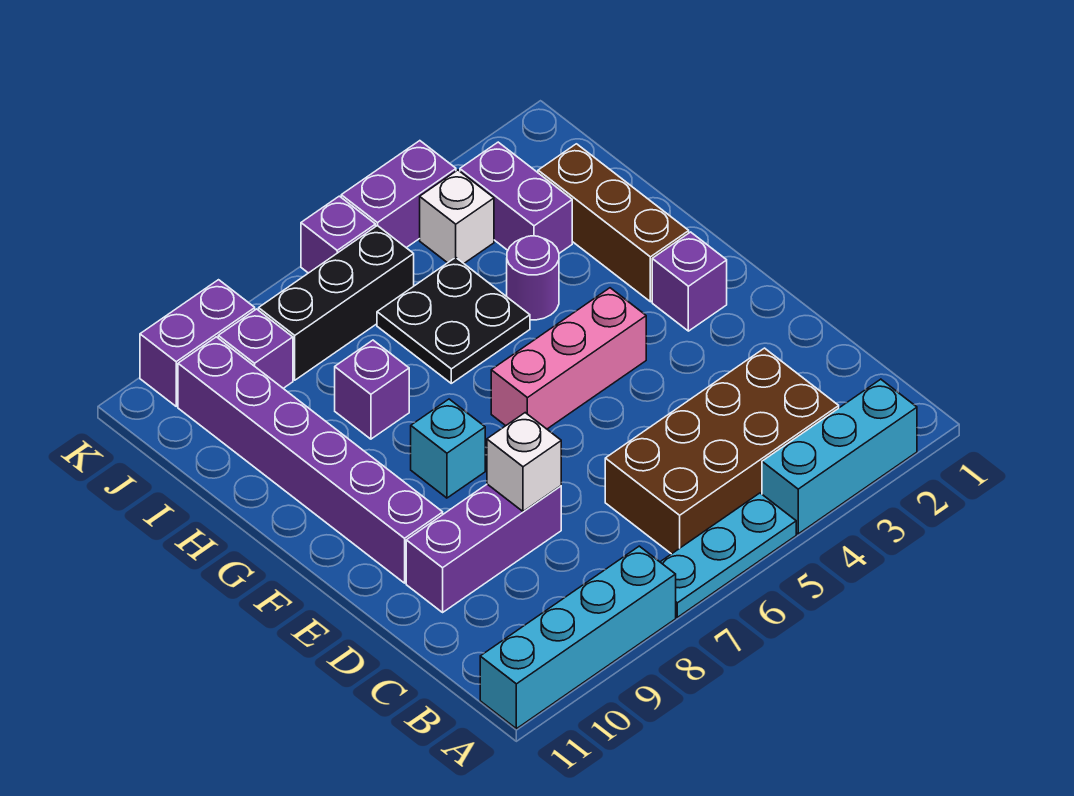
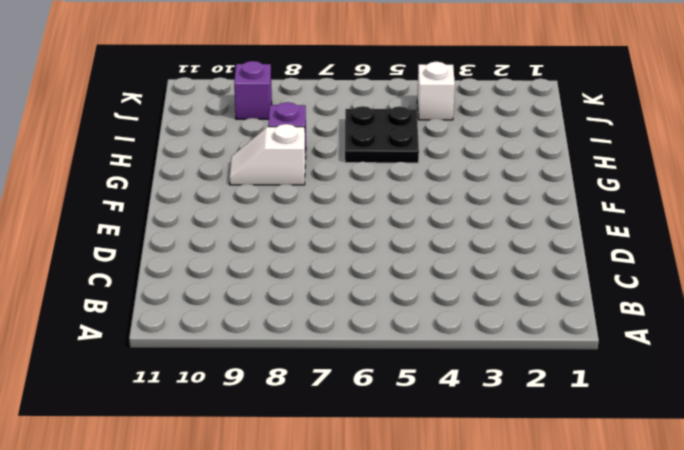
white 1x2 slope [229,124,305,185] -> none
none -> cyan 1x3 brick [762,379,917,534]
none -> cyan 1x3 plate [661,493,796,617]
none -> cyan 1x4 brick [480,546,676,729]

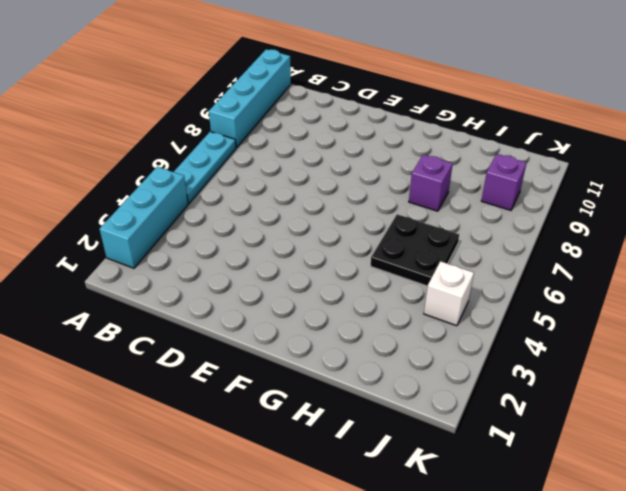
none -> brown 2x4 brick [605,348,839,554]
none -> purple 1x3 brick [406,484,561,612]
none -> purple 1x6 brick [178,337,443,583]

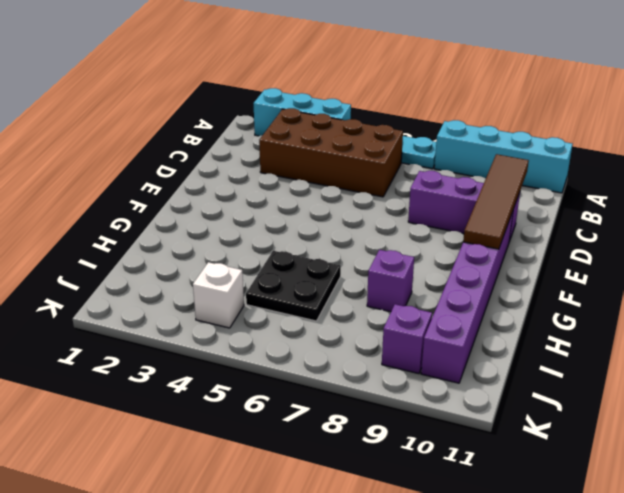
brown 1x4 tile [463,154,529,249] -> none
none -> purple 1x1 brick [652,232,727,331]
none -> pink 1x3 brick [491,288,646,429]
none -> cyan 1x1 brick [411,399,485,498]

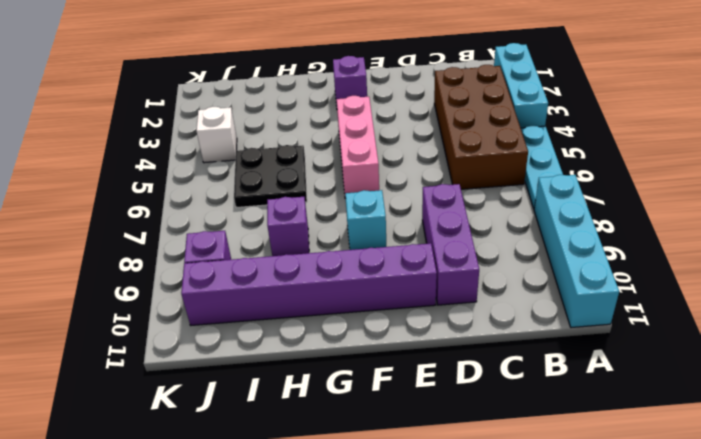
none -> brown 1x3 brick [538,144,689,302]
none -> purple 1x1 round brick [507,236,559,320]
none -> purple 1x2 brick [460,142,572,253]

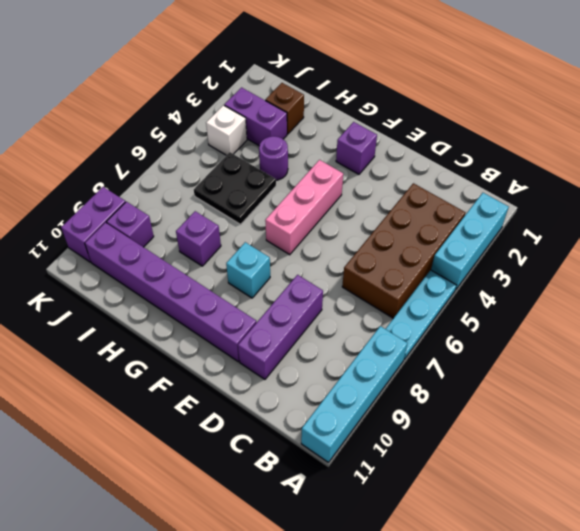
brown 1x1 brick [265,83,304,134] -> brown 1x3 brick [538,144,689,302]
none -> black 1x3 brick [259,226,414,380]
none -> purple 1x2 brick [341,141,456,248]
none -> purple 1x1 brick [301,196,376,273]

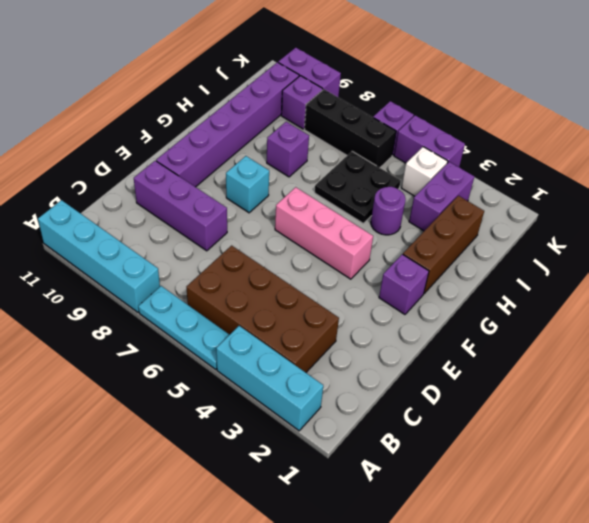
none -> white 1x1 brick [487,413,561,512]

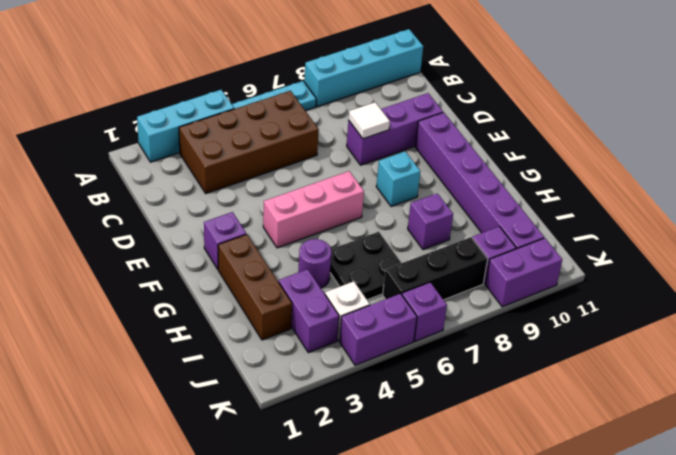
white 1x1 tile [349,102,390,139] -> white 1x1 brick [487,413,561,512]

